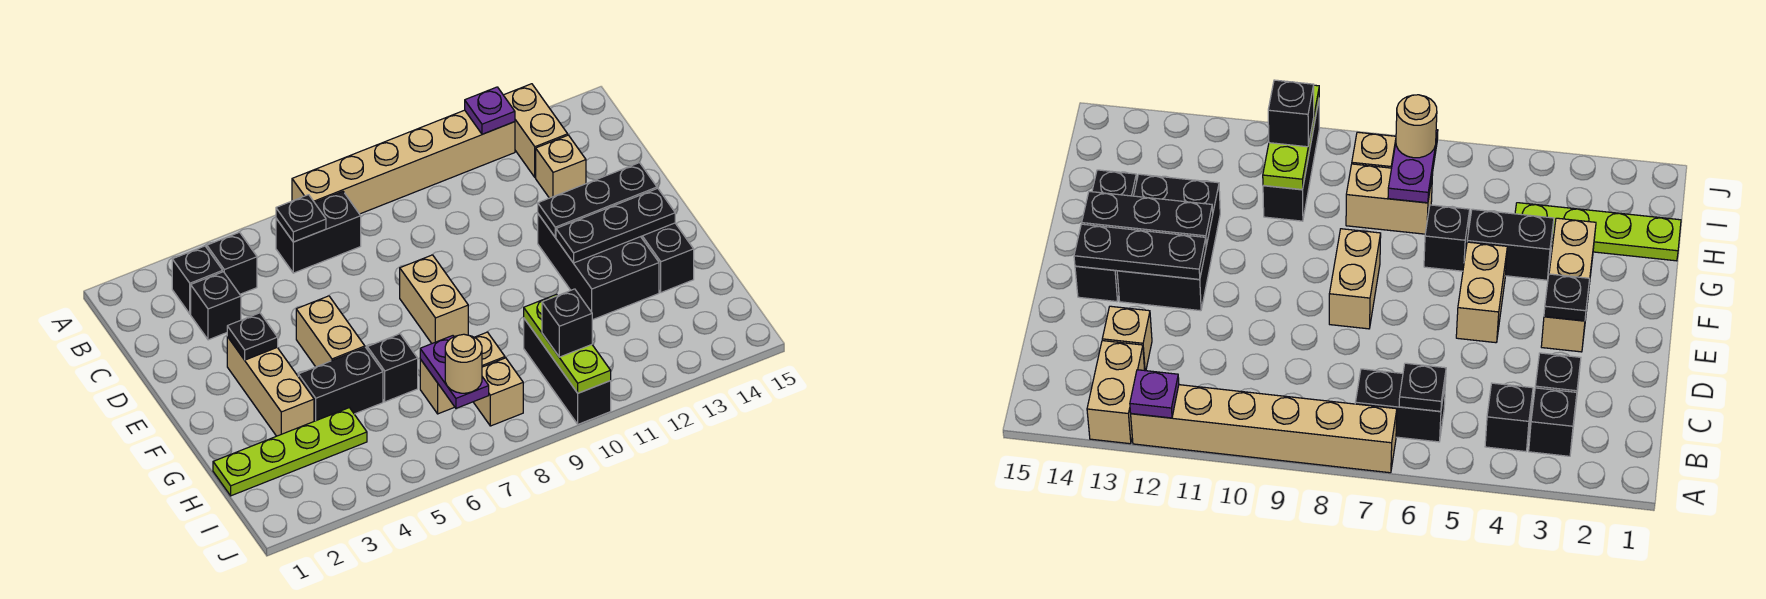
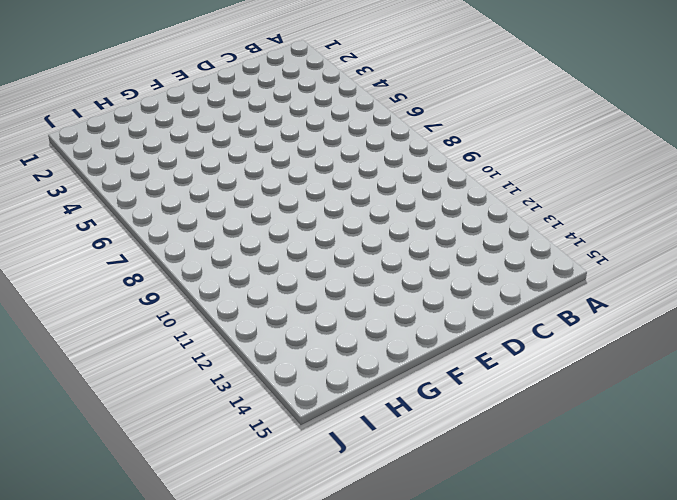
none -> tan 1x6 brick [292,110,515,214]
none -> tan 1x2 brick [504,84,568,177]
none -> black 1x1 brick [172,246,223,314]

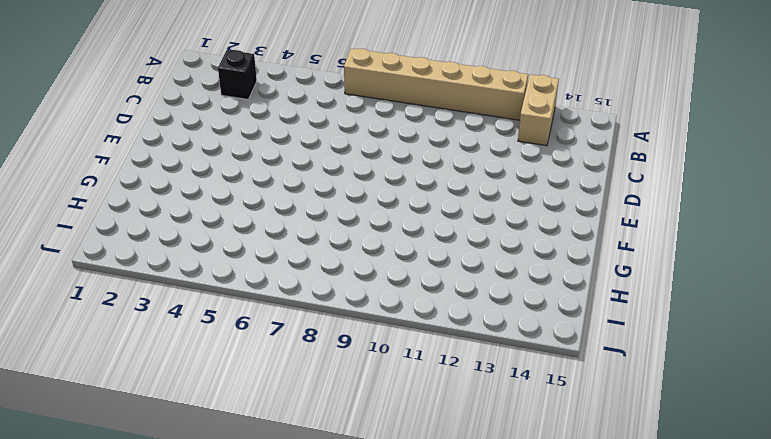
none -> black 1x1 brick [207,232,257,294]
none -> black 1x2 brick [276,192,361,273]
none -> black 1x1 brick [191,272,241,340]

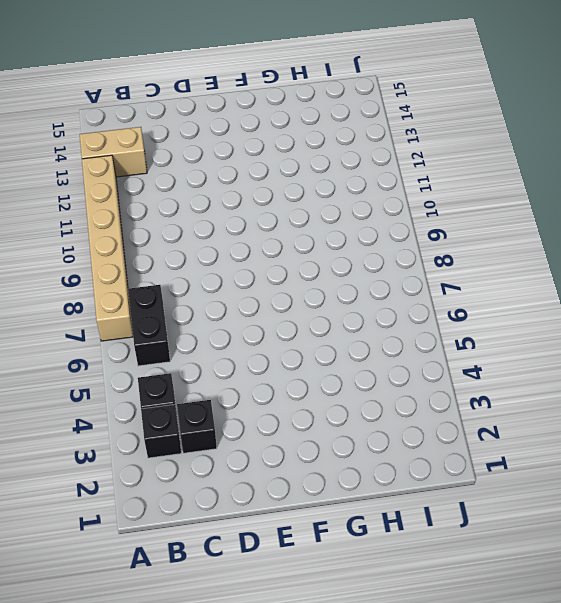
none -> tan 1x1 brick [536,135,586,198]
none -> tan 1x3 brick [227,337,314,436]
none -> tan 1x2 brick [296,296,365,367]

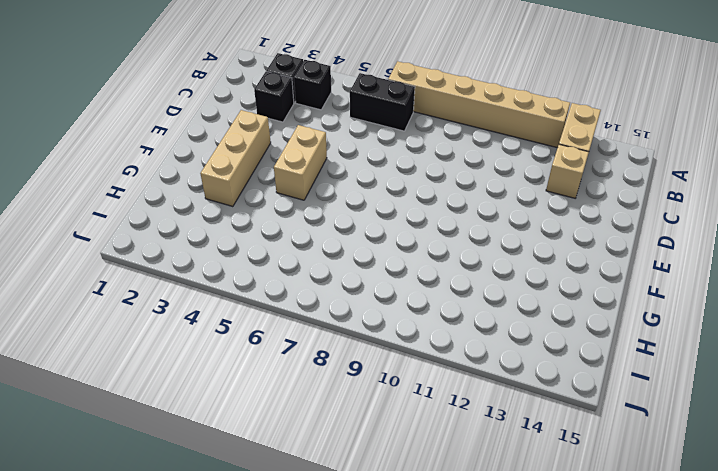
none -> tan 1x2 brick [400,255,468,343]
none -> black 2x3 brick [538,214,659,320]
none -> black 1x3 brick [641,223,694,293]

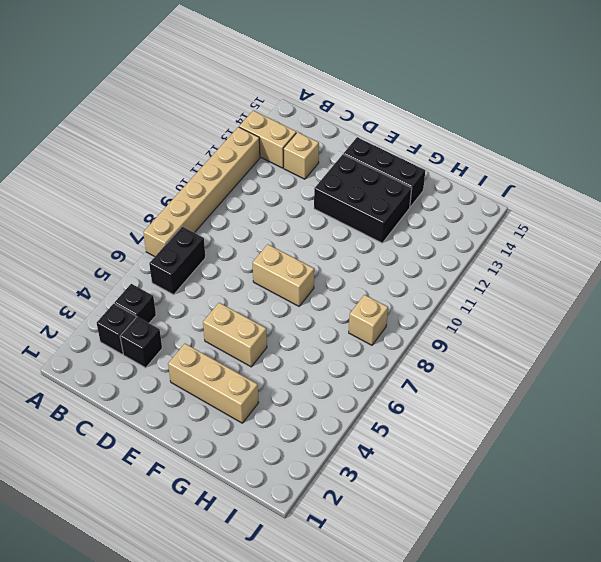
none -> black 1x2 brick [298,347,383,421]
none -> black 1x1 brick [367,334,418,402]
none -> lime 1x4 plate [213,408,367,496]

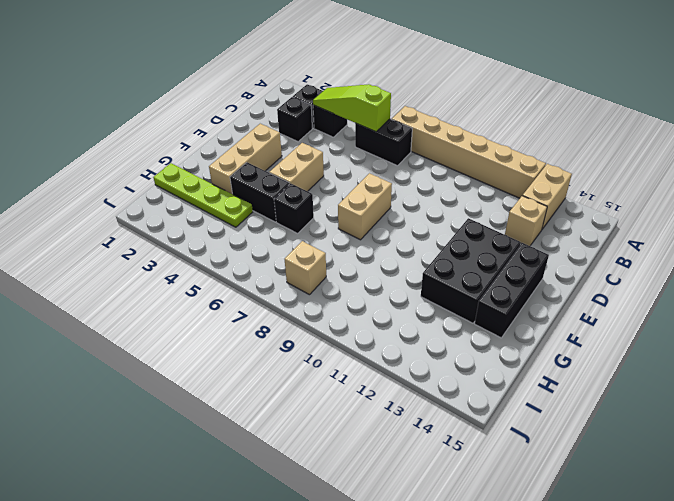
lime 1x3 slope [313,84,391,132] -> black 1x1 plate [276,195,326,242]
none -> tan 1x2 brick [420,332,505,414]
none -> black 1x3 brick [524,319,611,424]
none -> purple 1x1 plate [465,87,515,134]

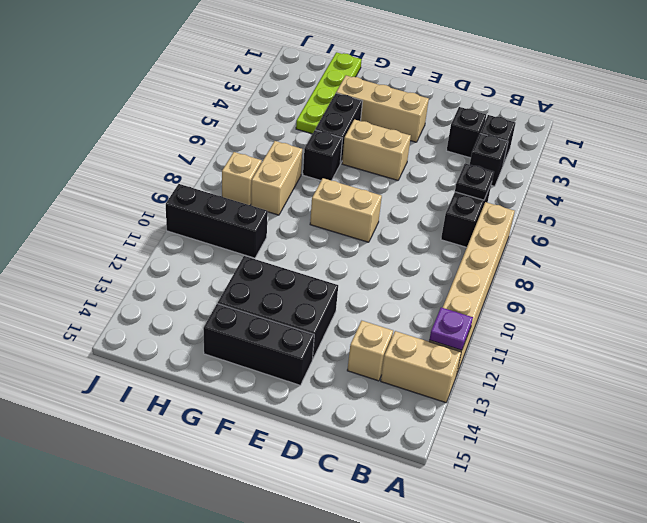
none -> black 1x1 plate [227,313,278,360]
none -> black 1x3 plate [538,163,657,237]
none -> black 1x3 plate [556,188,675,263]

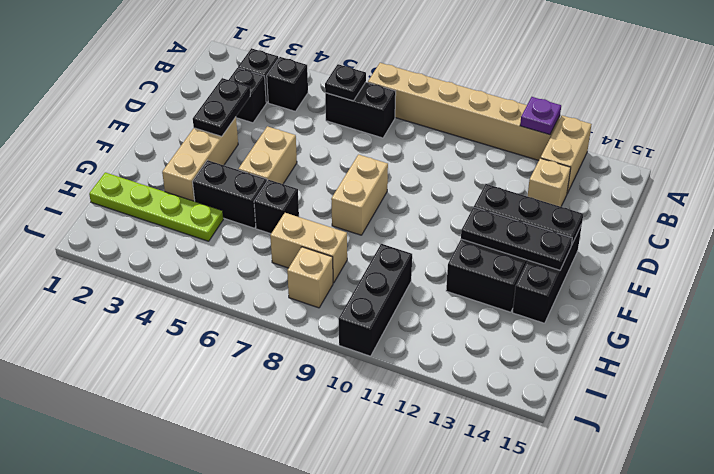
black 1x2 plate [193,78,250,136] -> black 1x1 plate [227,313,278,360]
none -> purple 1x2 plate [420,336,489,408]
none -> lime 1x3 plate [524,294,611,393]
none -> tan 1x1 round brick [445,334,482,393]

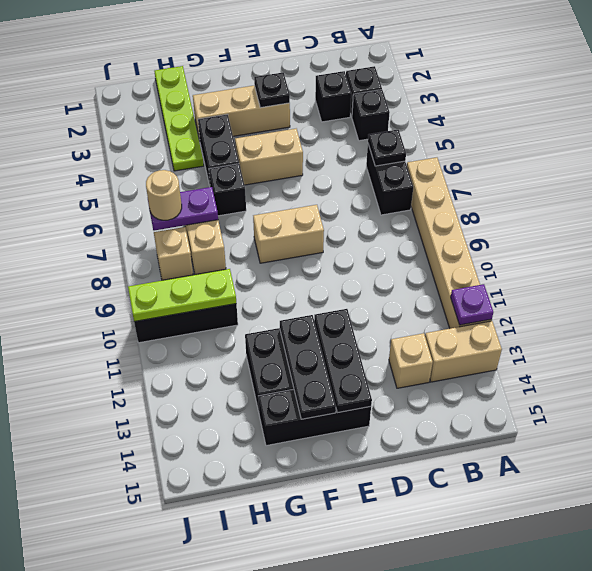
none -> black 1x1 brick [542,289,592,357]

